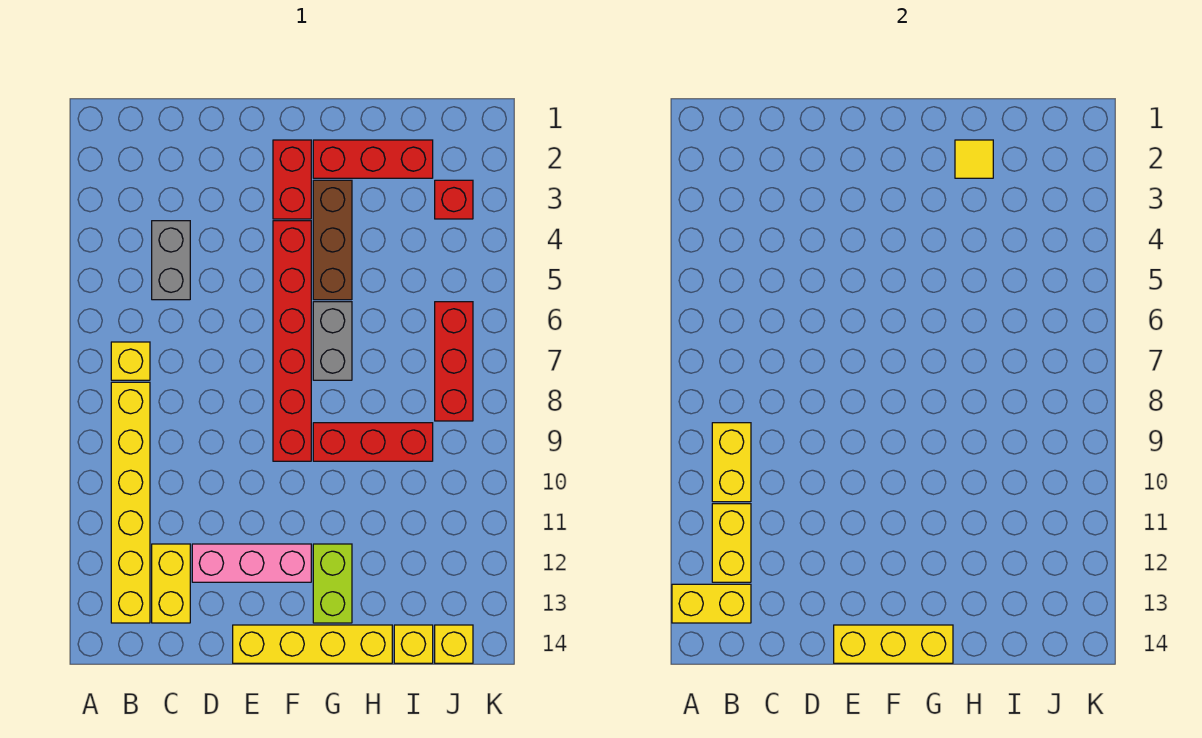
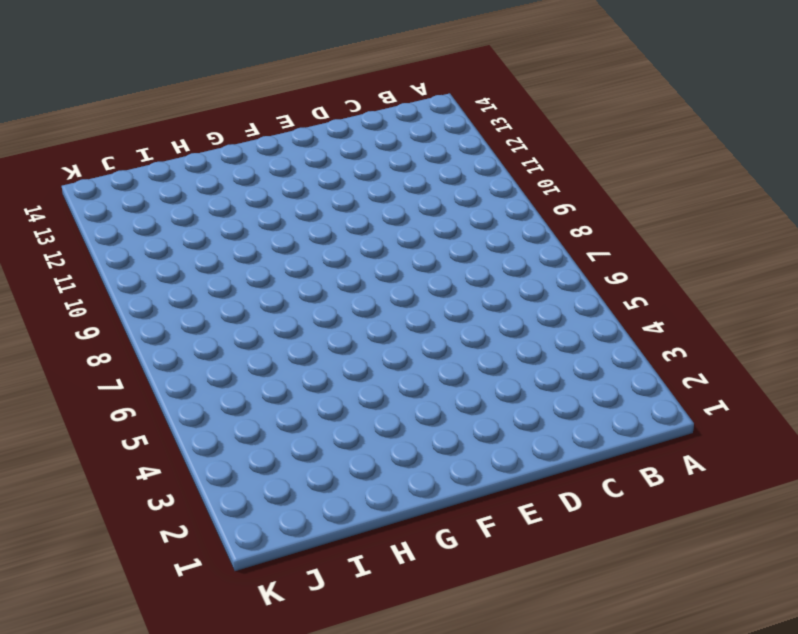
none -> yellow 1x1 brick [111,342,150,380]
none -> yellow 1x6 brick [111,382,150,623]
none -> grey 1x2 brick [152,221,190,300]

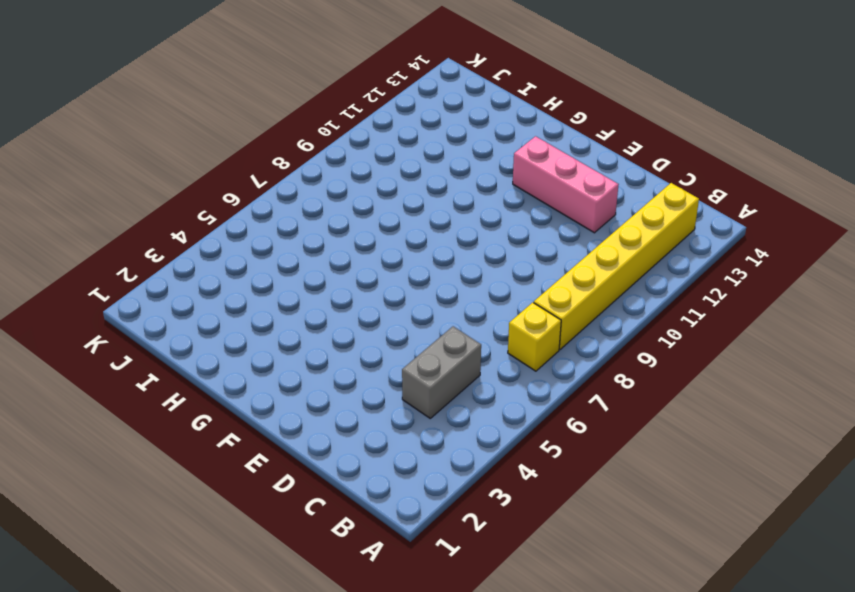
none -> yellow 1x2 brick [152,544,190,623]
none -> yellow 1x4 brick [233,625,392,663]
none -> red 1x2 brick [273,140,311,219]

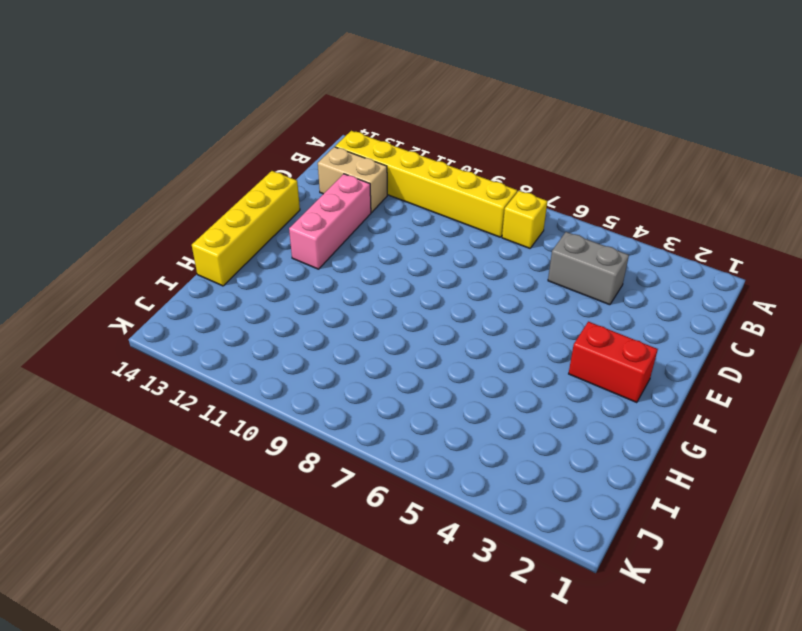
tan 1x2 brick [318,147,387,212] -> yellow 1x2 brick [152,544,190,623]
none -> red 1x6 brick [273,221,311,461]
none -> red 1x3 brick [313,140,433,178]
none -> brown 1x3 brick [313,180,352,300]

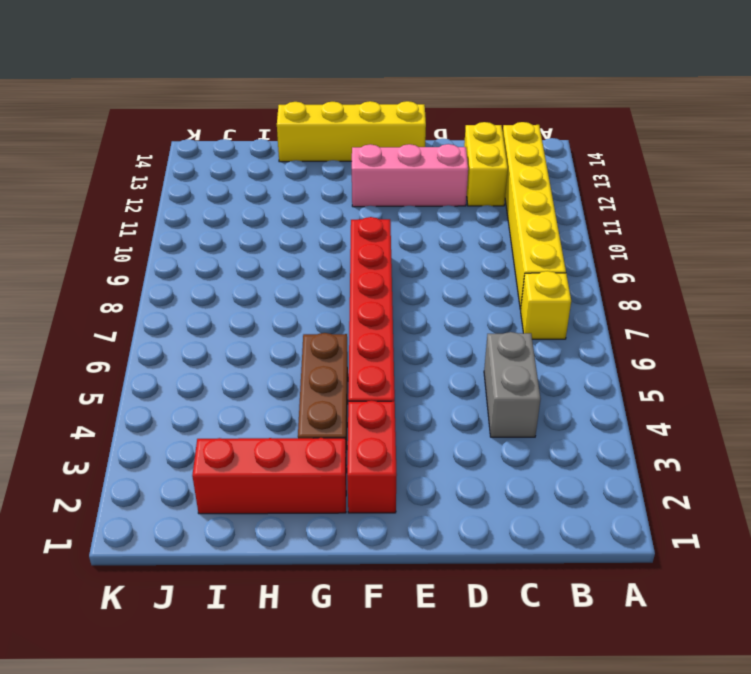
none -> grey 1x2 brick [313,302,352,380]
none -> red 1x3 brick [313,423,433,461]
none -> lime 1x2 brick [313,544,352,623]

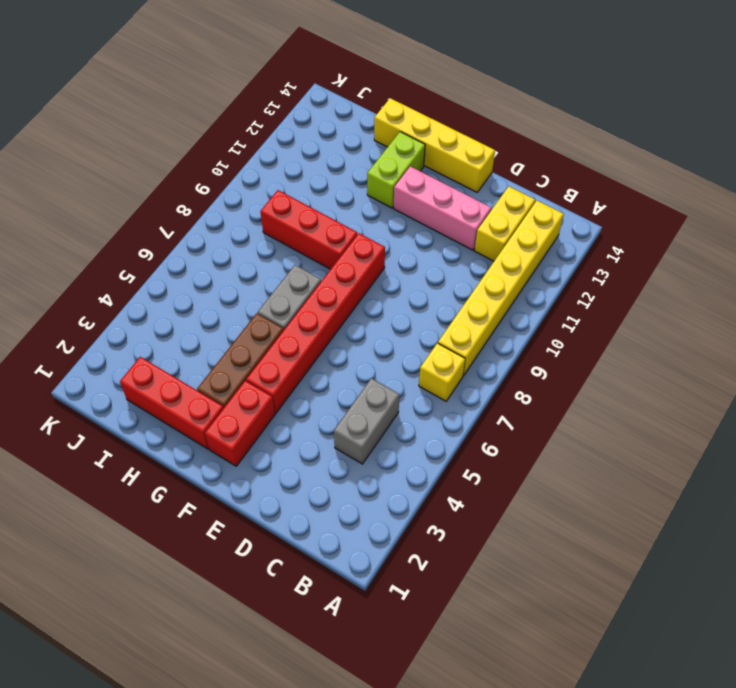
none -> yellow 1x1 brick [394,625,433,663]
none -> red 1x1 brick [435,180,473,219]
none -> red 1x3 brick [435,302,473,421]

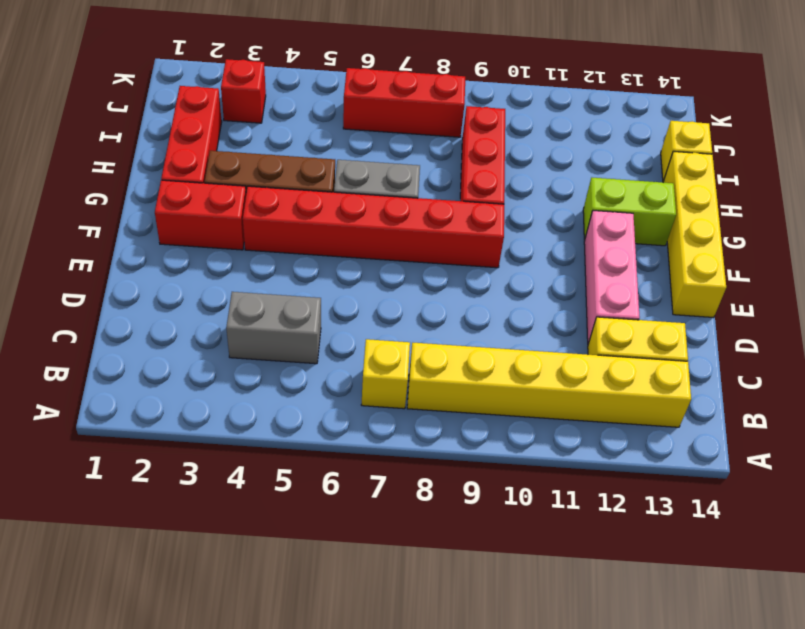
none -> yellow 1x1 brick [435,625,473,663]
none -> yellow 1x2 brick [672,584,751,623]
none -> yellow 1x2 brick [712,423,751,502]

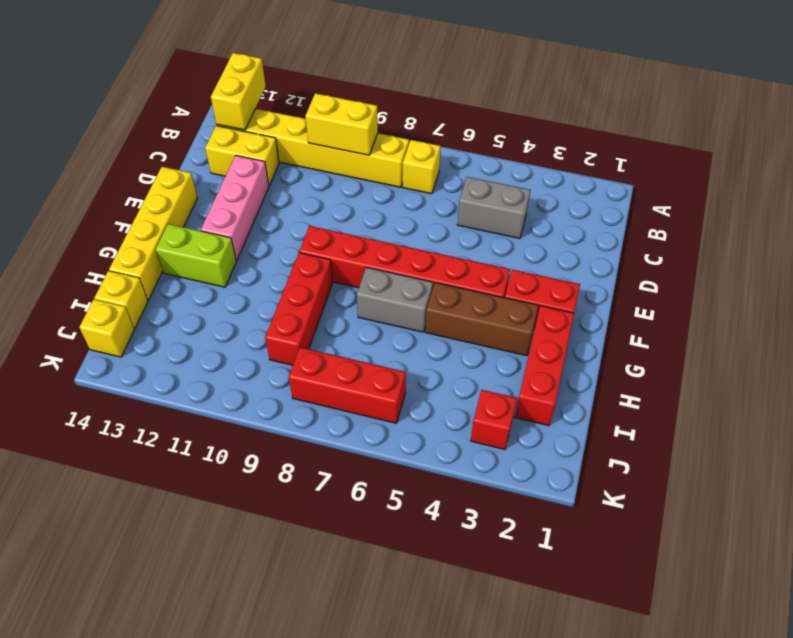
none -> yellow 1x2 brick [712,504,751,582]
none -> yellow 1x3 brick [834,625,953,663]
none -> yellow 1x1 tile [955,140,993,178]

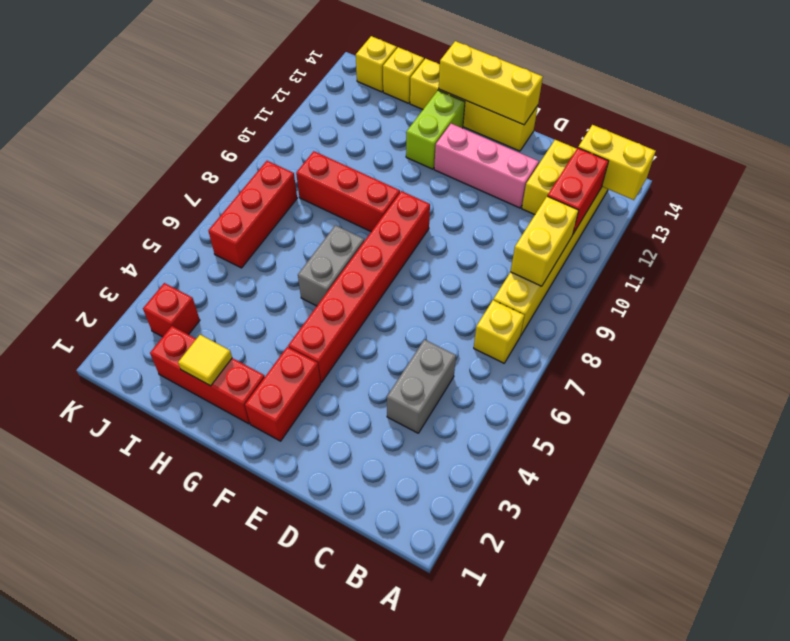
red 1x2 brick [548,148,608,234] -> yellow 1x2 brick [712,504,751,582]
none -> brown 1x3 brick [313,180,352,300]

